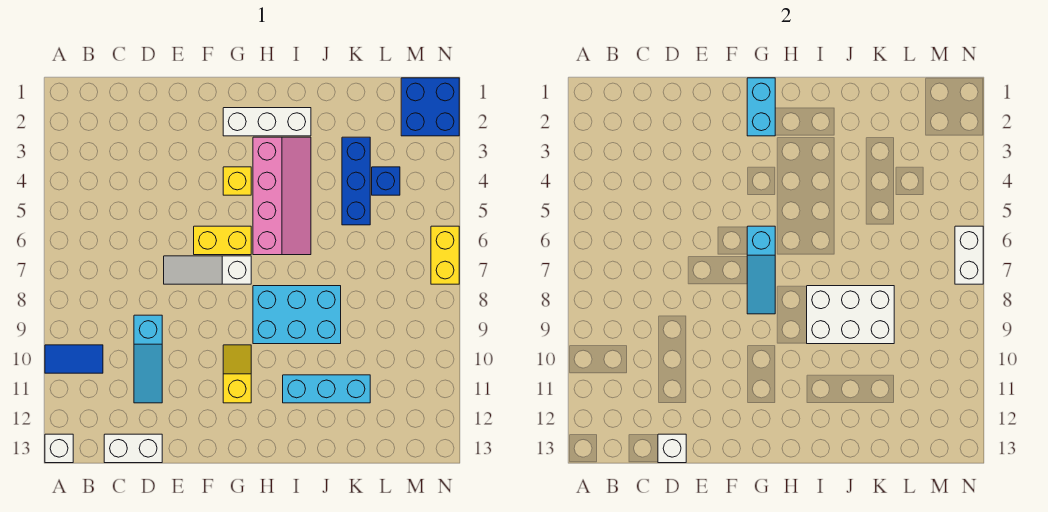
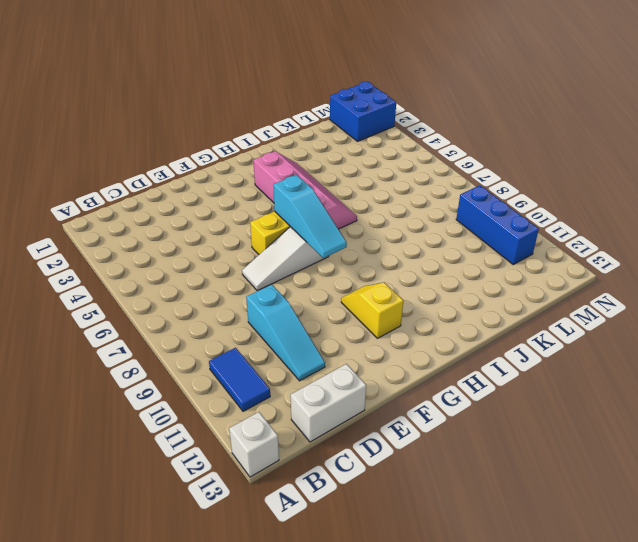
blue 1x2 tile [209,348,270,411] -> blue 1x2 tile turned to [45,345,103,373]
blue 1x3 brick [456,185,539,265] -> blue 1x3 brick moved to [342,137,370,225]
none -> white 1x3 brick [223,108,311,136]
none -> yellow 1x1 brick [223,167,251,195]
none -> cyan 2x3 brick [253,286,341,344]

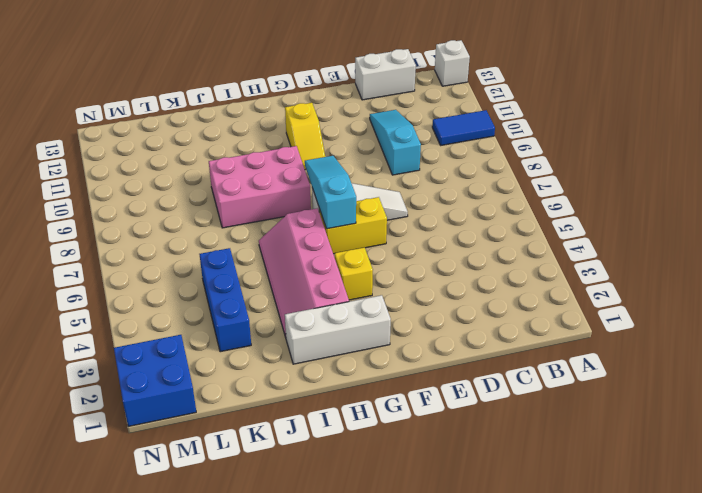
pink 2x3 brick [209,146,311,228] -> cyan 2x3 brick [253,286,341,344]
none -> cyan 1x3 brick [283,375,370,403]
none -> blue 1x1 brick [372,167,400,195]
none -> yellow 1x2 brick [431,226,459,284]

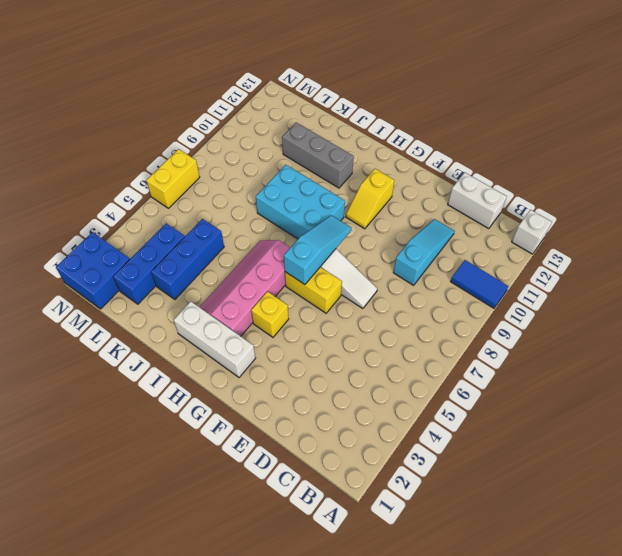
grey 1x3 brick [282,122,354,188] -> cyan 1x3 brick [283,375,370,403]
blue 1x3 brick [113,223,185,304] -> blue 1x1 brick [372,167,400,195]
none -> white 1x1 brick [658,434,686,463]
none -> cyan 1x2 brick [747,78,775,136]
none -> white 2x3 brick [807,286,894,344]

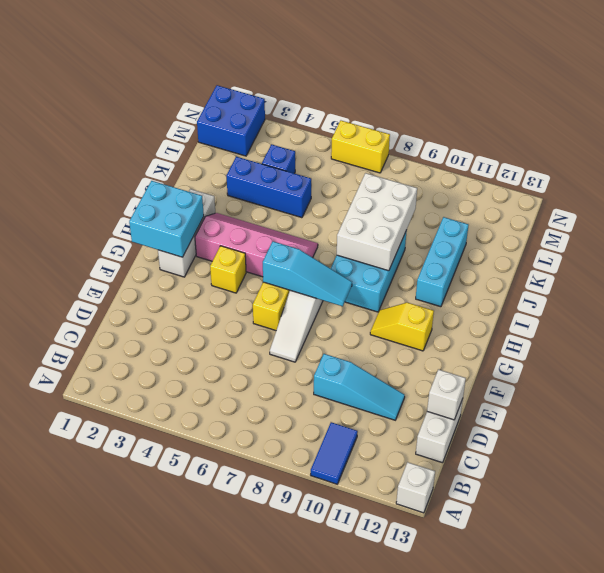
cyan 2x2 brick [129,181,204,257] -> cyan 1x2 brick [747,78,775,136]
none -> white 1x2 brick [955,226,983,284]

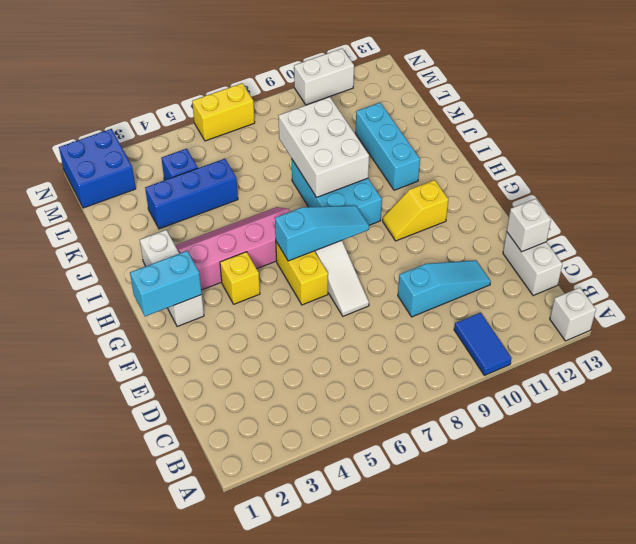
white 1x2 brick [294,49,354,105] -> white 1x2 brick moved to [955,226,983,284]

